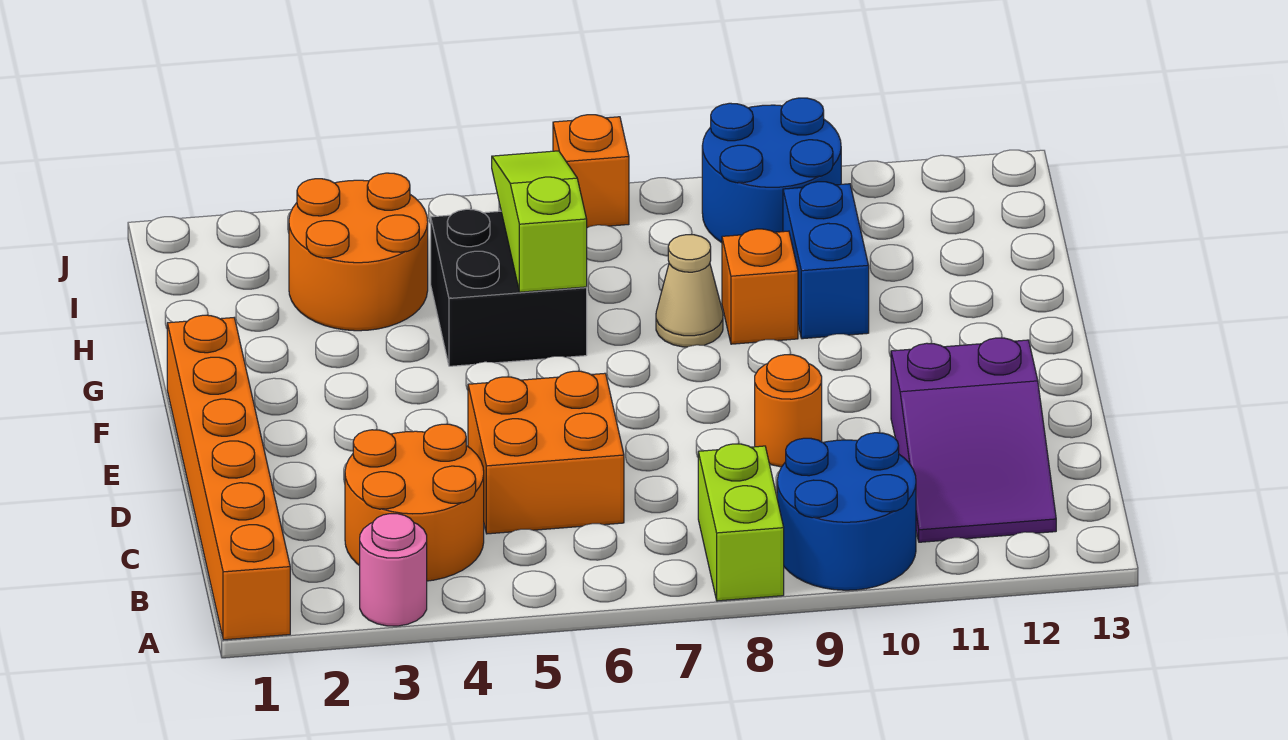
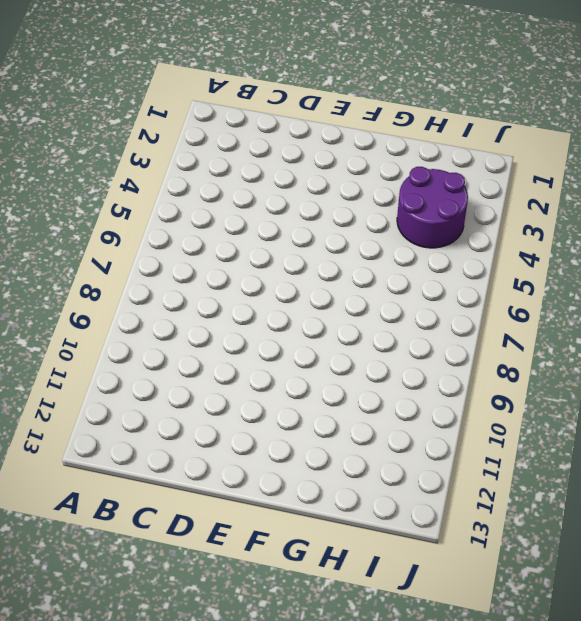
purple 2x2 round brick [397,167,468,248] -> orange 2x2 round brick [289,173,428,331]
none -> orange 1x6 brick [167,315,290,640]
none -> pink 1x1 round brick [360,514,427,626]
none -> lime 1x2 brick [698,444,784,601]

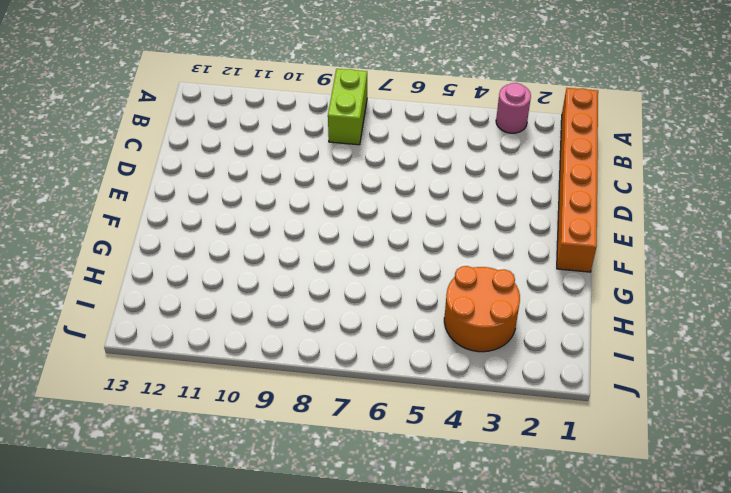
none -> blue 2x2 round brick [777,433,916,590]
none -> orange 2x2 round brick [345,424,484,581]
none -> purple 2x3 slope [891,338,1056,542]

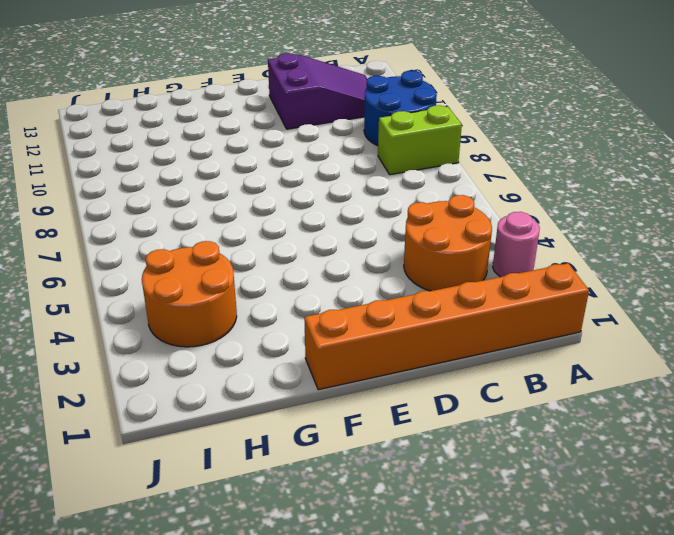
none -> orange 2x2 brick [468,371,624,534]
none -> orange 1x1 round brick [755,355,822,467]
none -> black 2x2 brick [431,209,587,366]

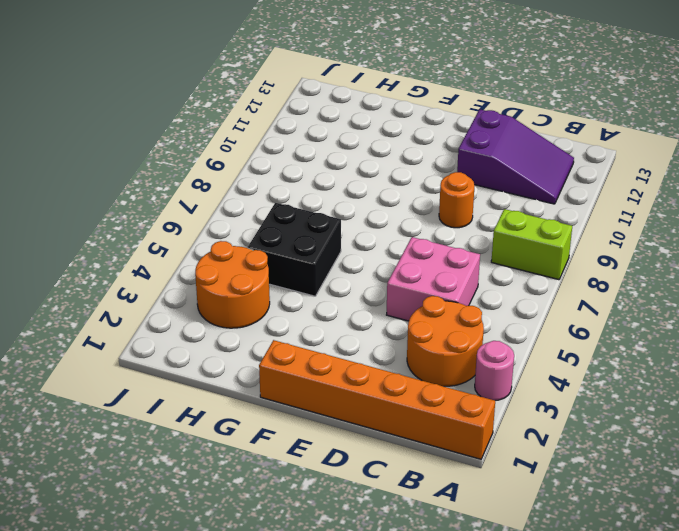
pink 2x2 brick [387,237,480,321] -> orange 2x2 brick [468,371,624,534]
none -> blue 2x2 round brick [777,433,916,590]
none -> tan 1x1 cone [656,235,723,347]
none -> orange 1x1 brick [722,229,798,344]

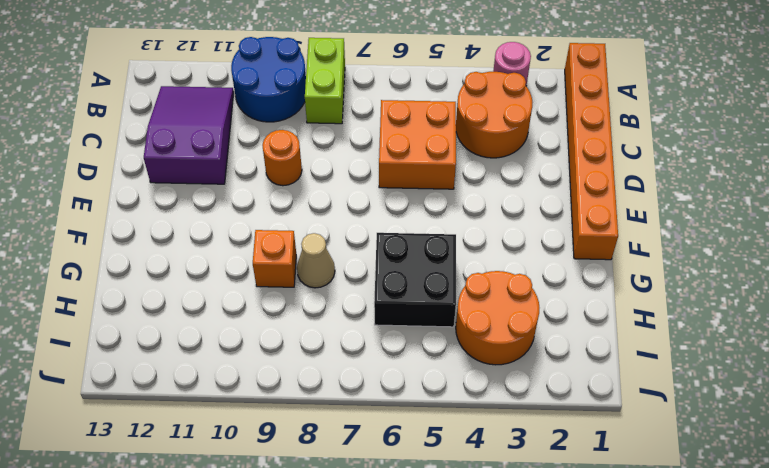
none -> blue 1x2 brick [783,182,869,339]
none -> blue 2x2 round brick [702,98,841,243]
none -> orange 1x1 brick [553,115,629,228]

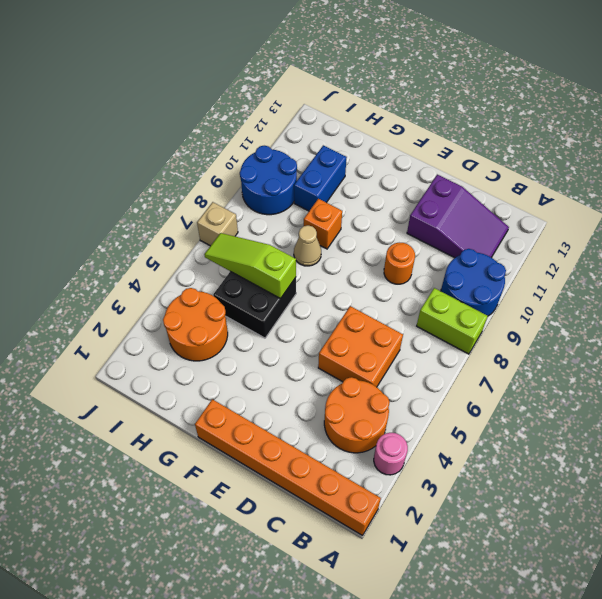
blue 1x2 brick [294,145,347,211] -> blue 1x2 brick turned to [783,182,869,339]
tan 1x1 brick [197,202,238,246] -> orange 1x1 brick [553,115,629,228]

